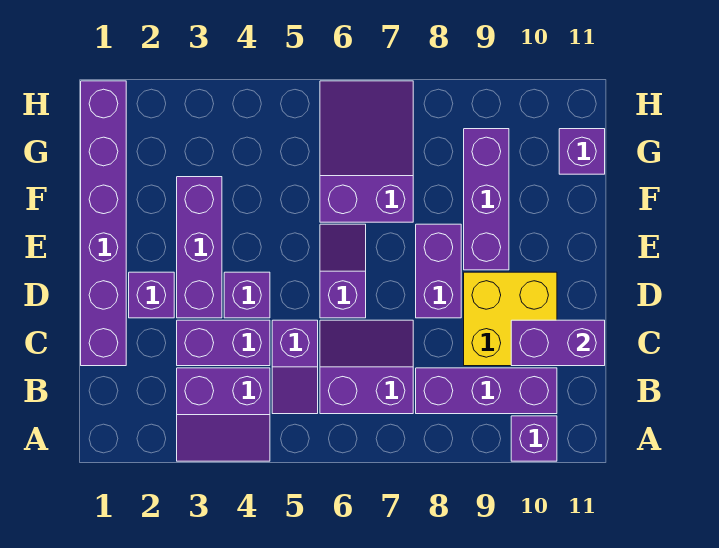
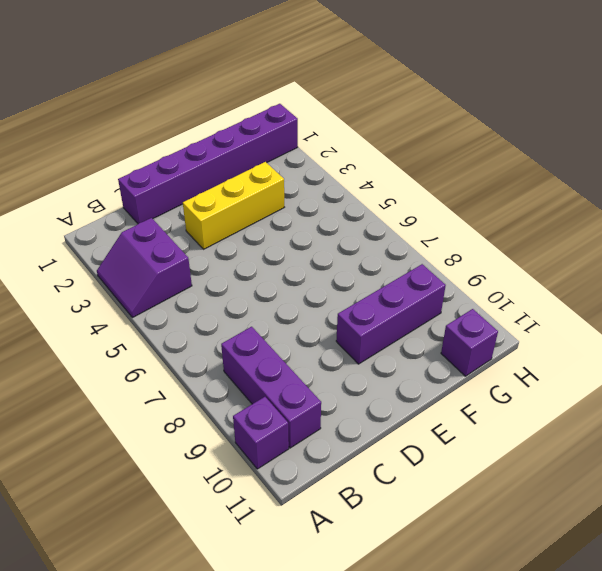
yellow 1x3 brick [183,162,284,249] -> purple 1x3 brick [177,177,222,318]
none -> purple 1x2 slope [272,320,318,414]
none -> purple 2x2 slope [320,320,413,414]
none -> purple 1x2 brick [177,320,270,366]

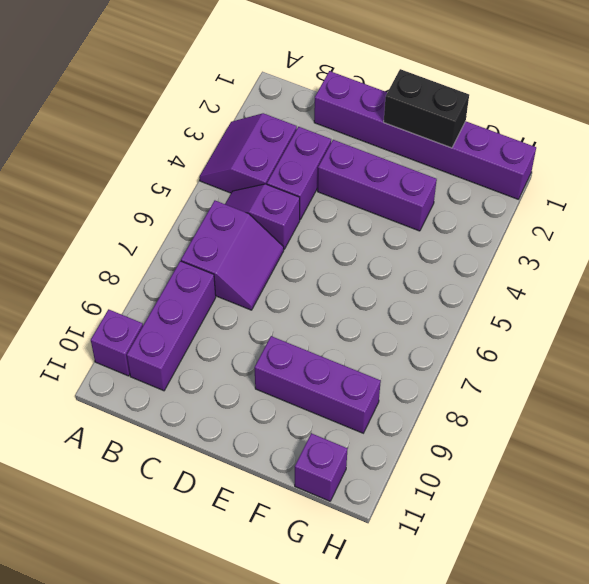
black 1x2 brick [384,69,469,148] -> none
none -> yellow 2x2 brick [464,272,557,366]
none -> purple 1x1 brick [129,272,174,318]
none -> purple 1x1 brick [224,272,270,318]

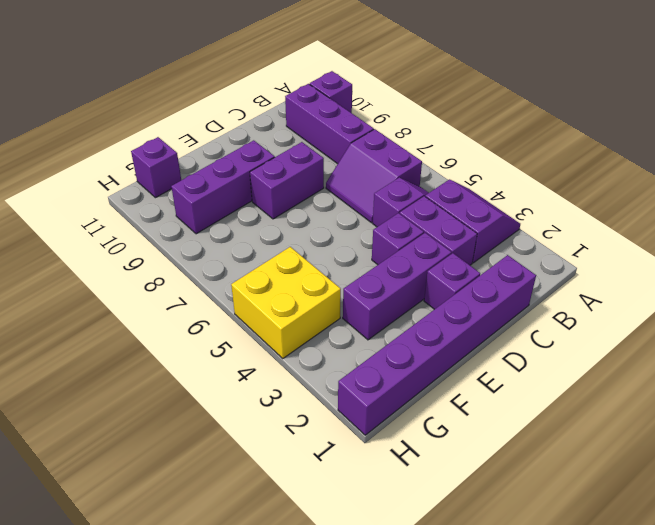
yellow 2x2 brick [231,247,341,358] -> yellow 2x2 brick moved to [464,272,557,366]
none -> purple 1x2 slope [320,224,366,318]
none -> purple 2x3 slope [320,81,413,222]
none -> purple 1x2 brick [511,320,605,366]

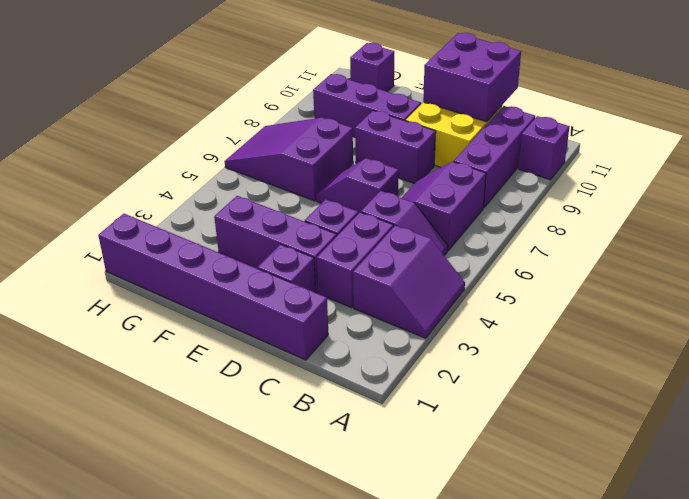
purple 2x2 brick [423,33,521,122] -> purple 1x2 brick [511,320,605,366]

